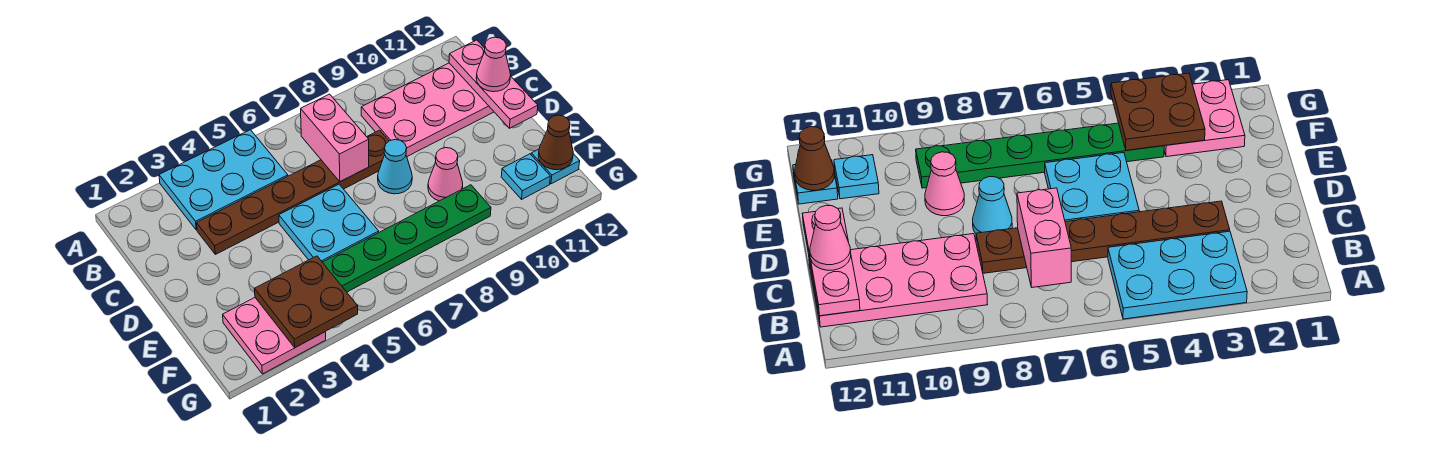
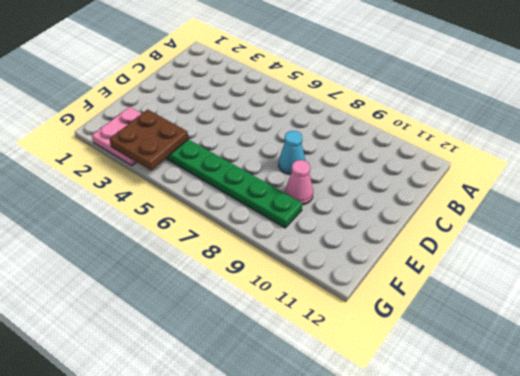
none -> cyan 2x3 plate [159,130,288,230]
none -> pink 2x4 plate [361,63,494,156]
none -> brown 1x6 plate [197,130,389,254]

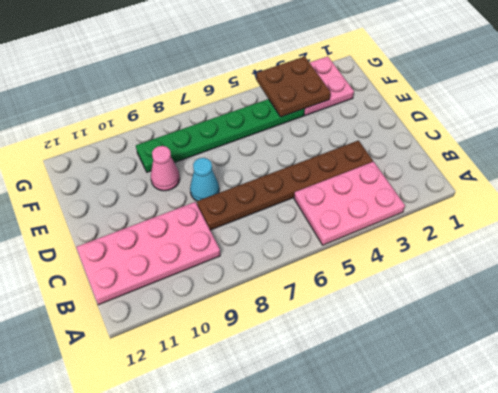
pink 2x3 plate [294,162,405,245] -> cyan 2x3 plate [159,130,288,230]
none -> cyan 2x2 plate [279,184,379,262]
none -> cyan 1x1 plate [501,154,550,199]
none -> cyan 1x1 plate [531,149,580,184]

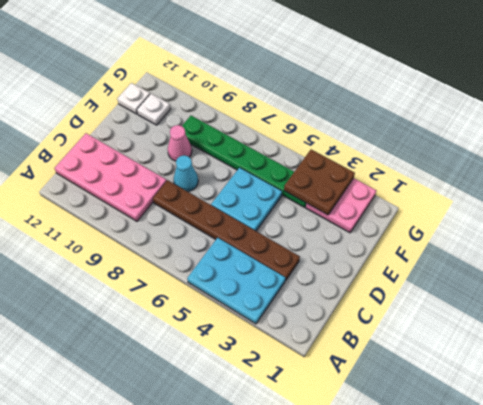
white 1x1 plate [137,94,170,125] -> cyan 1x1 plate [501,154,550,199]
white 1x1 plate [117,83,150,114] -> cyan 1x1 plate [531,149,580,184]
none -> pink 1x2 brick [301,94,369,182]
none -> pink 1x3 plate [449,40,538,128]
none -> brown 1x1 cone [538,115,573,170]

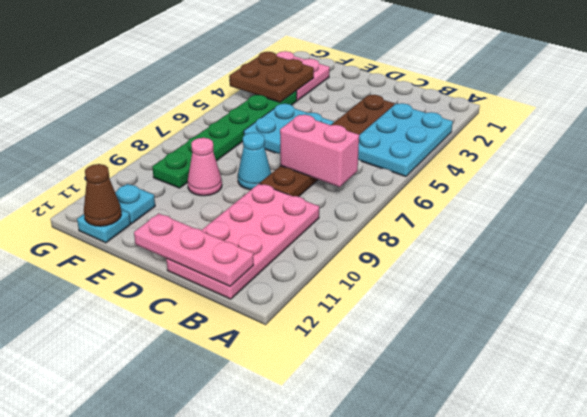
none -> pink 1x1 cone [476,37,511,92]

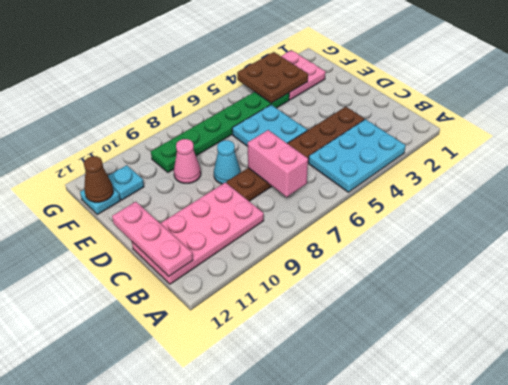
none -> pink 1x1 cone [476,37,511,92]

